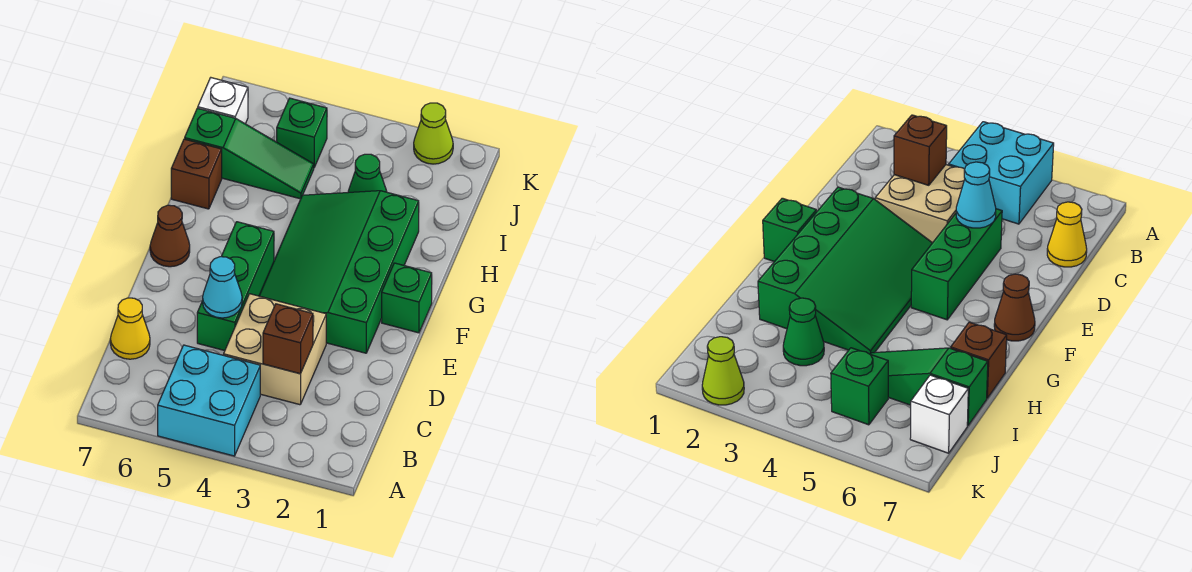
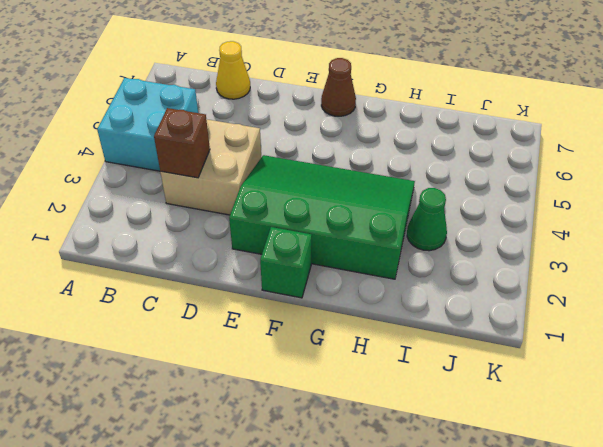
none -> green 1x3 brick [197,222,274,351]
none -> brown 1x1 brick [171,139,222,209]
none -> green 1x3 slope [185,108,314,199]

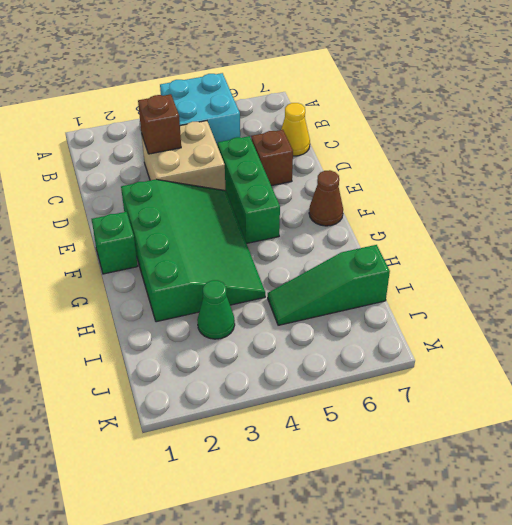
brown 1x1 brick [251,130,293,186] -> brown 1x1 brick moved to [171,139,222,209]
none -> green 1x1 brick [277,98,327,167]
none -> white 1x1 brick [198,78,248,124]
none -> lime 1x1 cone [414,103,453,164]

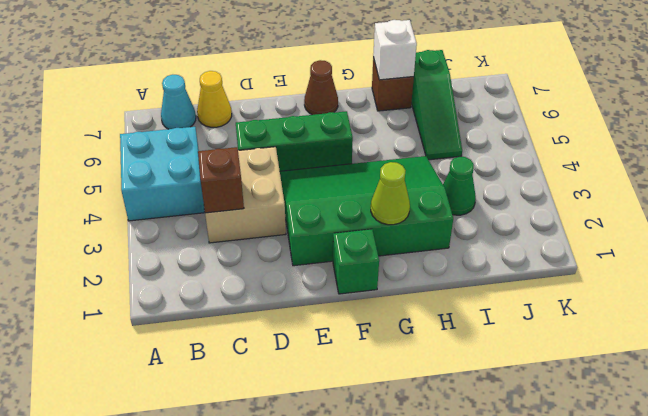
cyan 1x1 cone [161,75,196,129] -> cyan 1x1 cone moved to [203,257,242,318]
lime 1x1 cone [371,162,410,225] -> lime 1x1 cone moved to [414,103,453,164]
white 1x1 brick [373,20,417,80] -> white 1x1 brick moved to [198,78,248,124]
none -> green 1x1 brick [277,98,327,167]

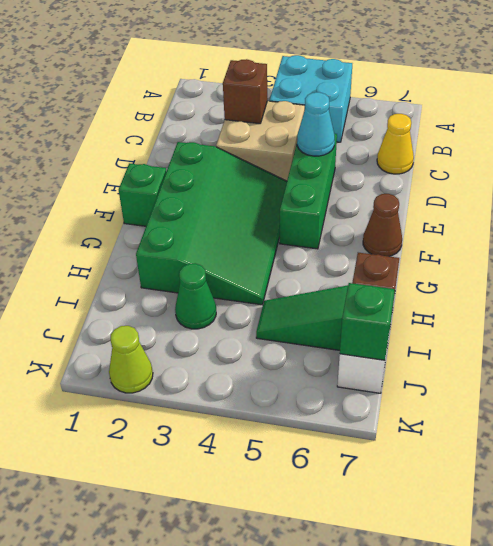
green 1x1 brick [340,283,395,360] -> green 1x1 brick moved to [277,98,327,167]

